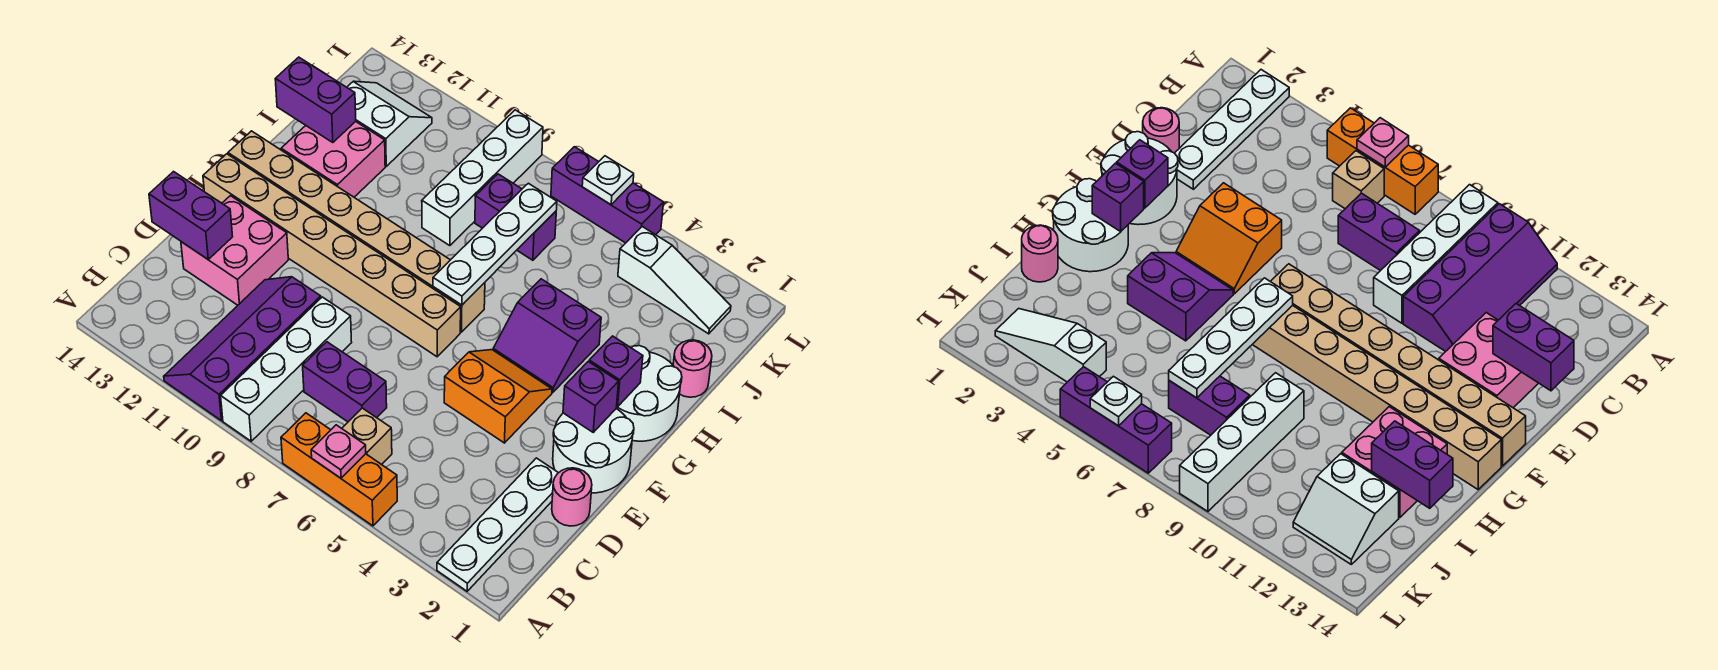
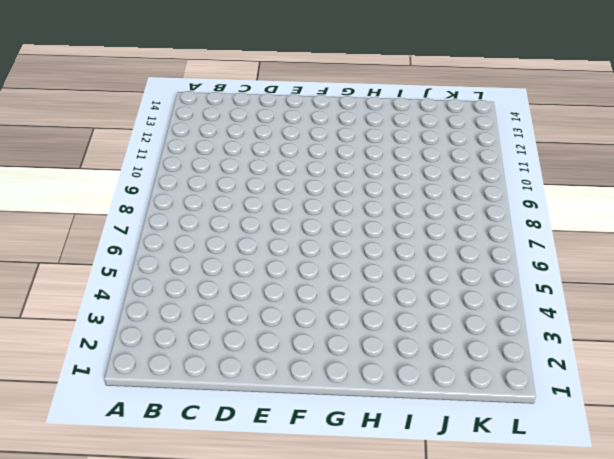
none -> white 1x4 plate [437,458,558,591]
none -> orange 1x3 brick [281,413,397,526]
none -> white 1x4 brick [221,297,352,441]

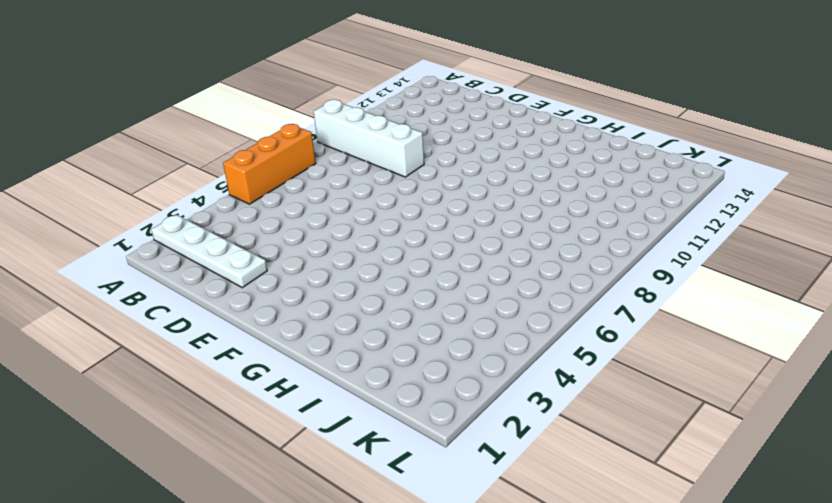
none -> purple 2x4 slope [164,277,321,421]
none -> tan 1x1 brick [342,408,392,465]
none -> purple 1x2 brick [303,342,387,422]

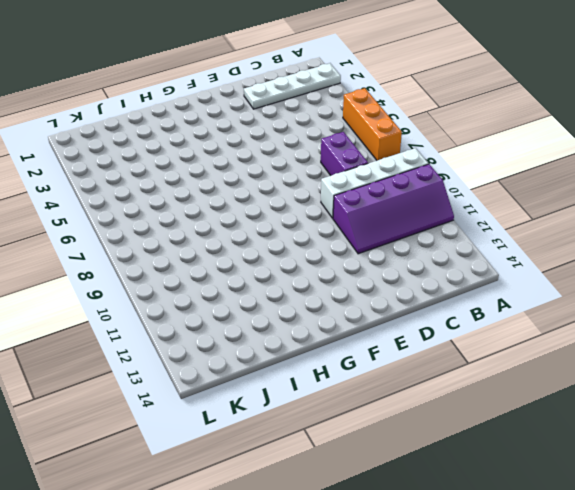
none -> tan 1x1 brick [342,408,392,465]
none -> pink 1x1 round brick [552,468,592,526]
none -> pink 2x2 brick [181,196,288,305]

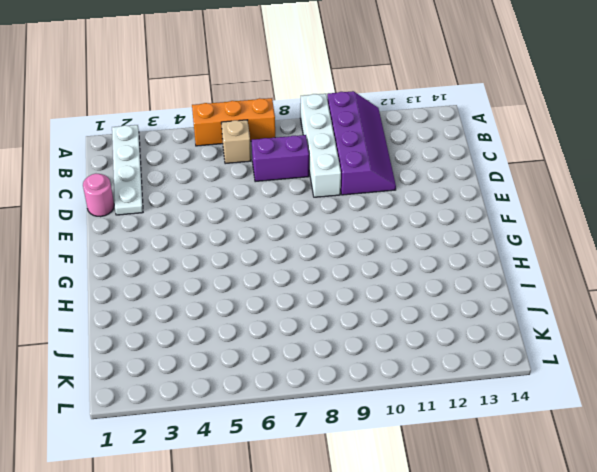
none -> pink 2x2 brick [181,196,288,305]
none -> white 2x2 round brick [553,409,634,493]
none -> orange 2x2 slope [444,350,552,443]

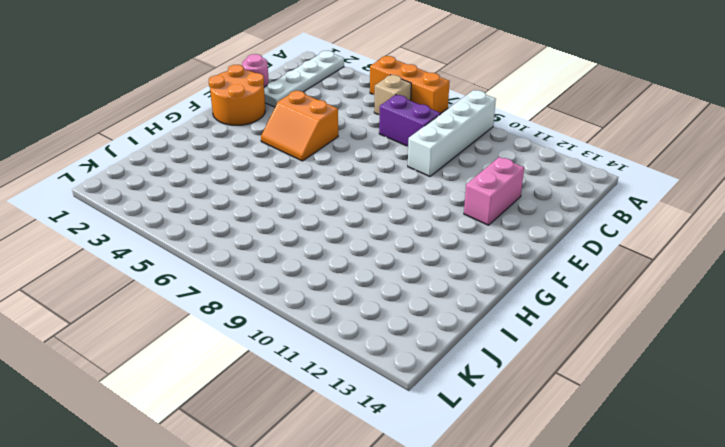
pink 1x2 brick [464,157,524,225] -> pink 2x2 brick [181,196,288,305]
orange 2x2 round brick [209,65,265,125] -> white 2x2 round brick [553,409,634,493]
none -> purple 2x4 slope [164,277,321,421]
none -> tan 1x8 brick [203,154,461,357]
none -> white 2x2 round brick [616,346,682,441]

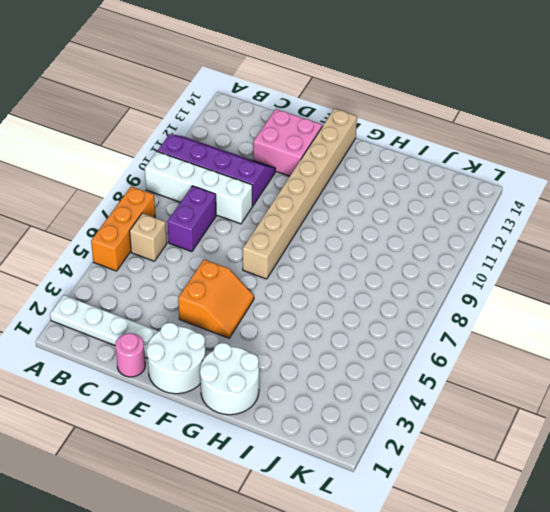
none -> purple 2x2 slope [493,279,601,392]
none -> tan 1x8 brick [228,131,485,332]
none -> pink 2x2 brick [281,122,385,197]

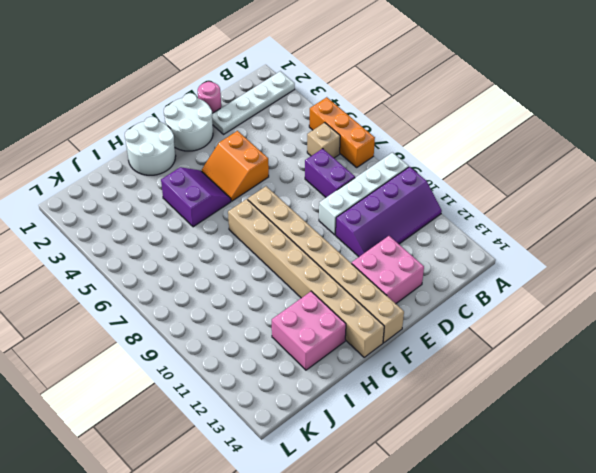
none -> pink 1x1 round brick [673,340,712,397]
none -> white 1x4 brick [422,110,543,246]
none -> purple 1x2 brick [475,174,556,260]

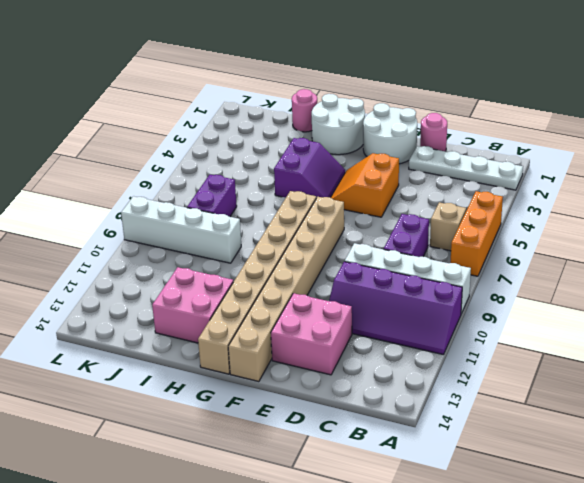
none -> white 2x2 slope [347,81,432,166]
none -> white 1x3 slope [618,227,731,334]
none -> purple 1x3 brick [551,147,663,243]

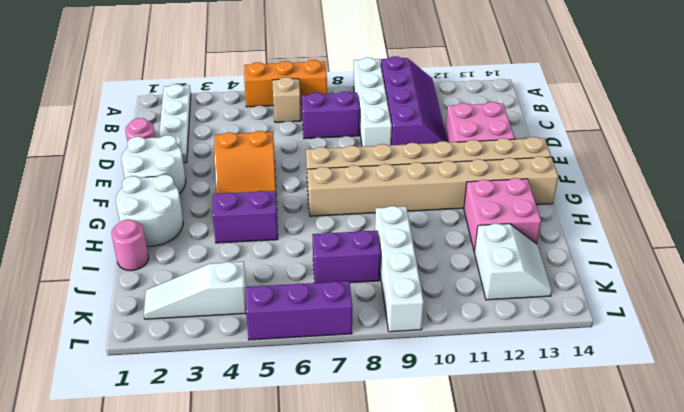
white 2x2 slope [474,223,552,300] -> white 2x2 slope turned to [347,81,432,166]
none -> pink 1x1 plate [311,425,366,478]
none -> purple 1x2 brick [149,172,233,259]
none -> purple 1x1 brick [563,362,619,432]

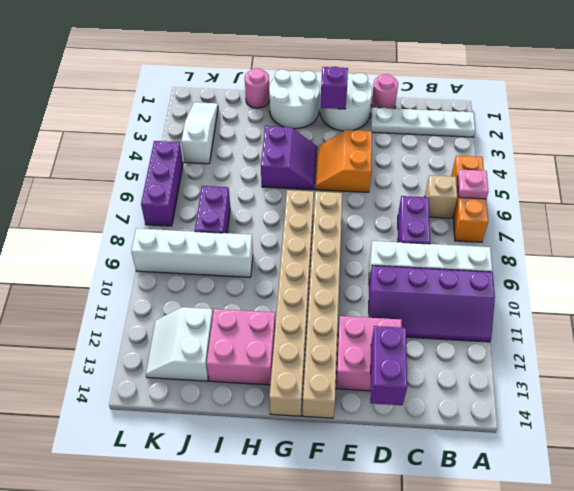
none -> purple 1x1 brick [589,336,643,407]
none -> white 1x4 plate [433,183,557,305]
none -> purple 1x2 brick [275,57,356,143]

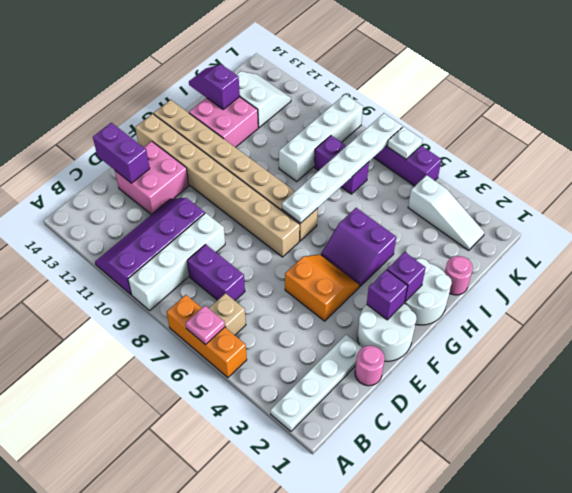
white 1x6 plate [282,113,402,223] -> white 1x4 plate [433,183,557,305]
purple 1x2 slope [189,64,240,109] -> purple 1x2 brick [275,57,356,143]

